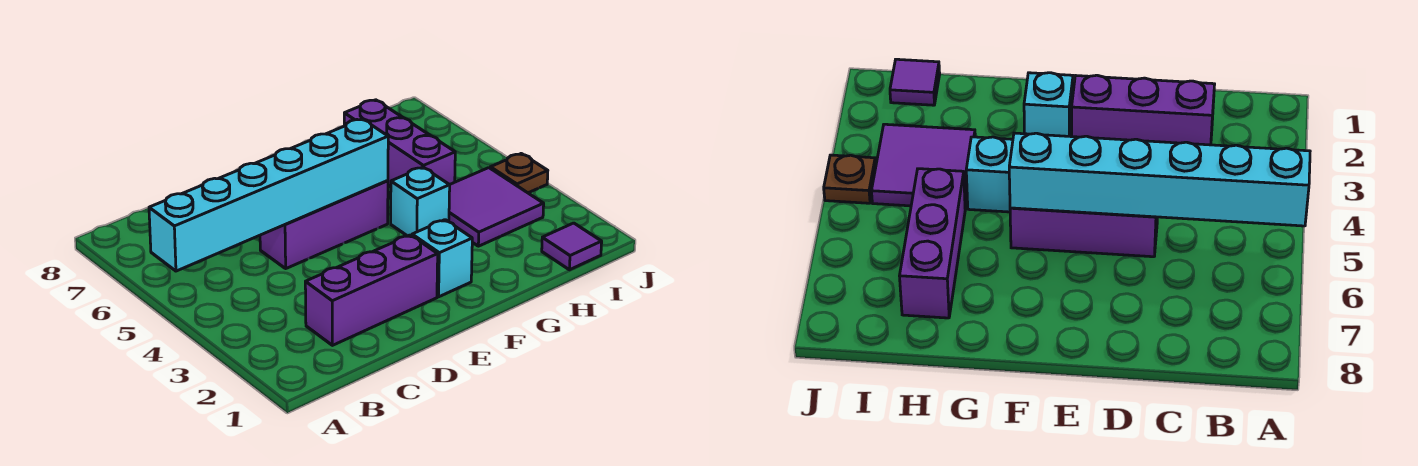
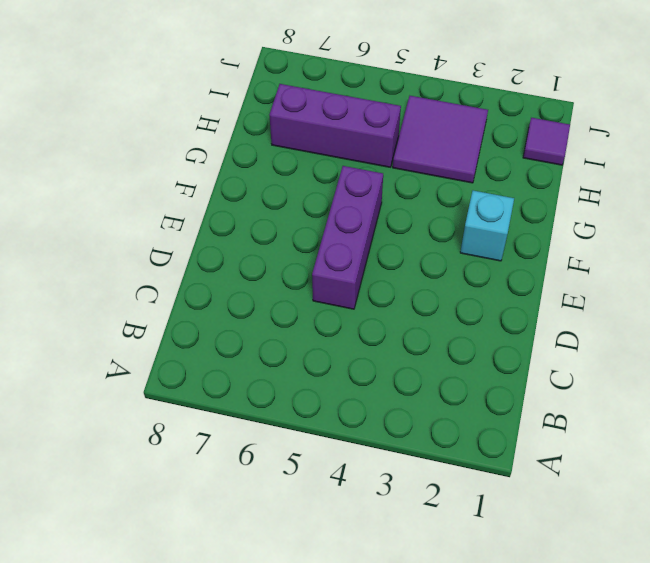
none -> purple 1x3 brick [305,235,438,345]
none -> cyan 1x1 brick [391,167,450,236]

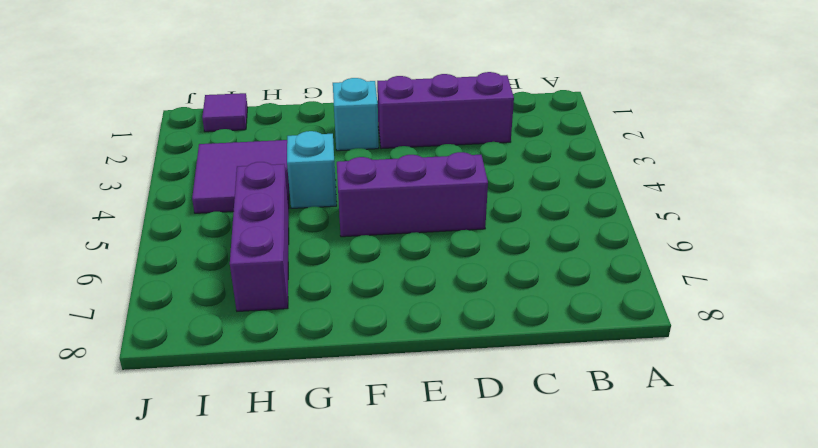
none -> brown 1x1 plate [490,154,548,193]
none -> cyan 1x6 brick [149,119,388,271]

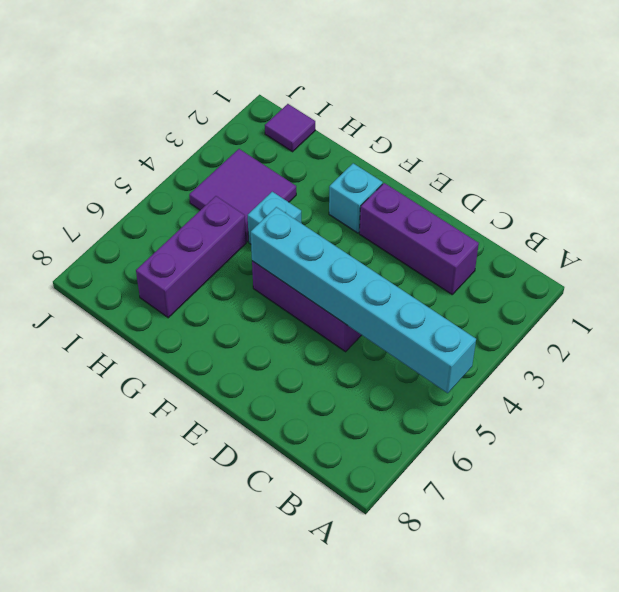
none -> brown 1x1 plate [490,154,548,193]

